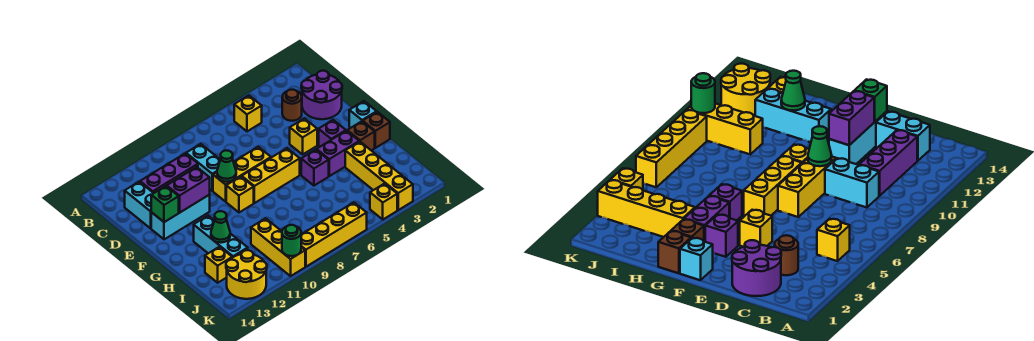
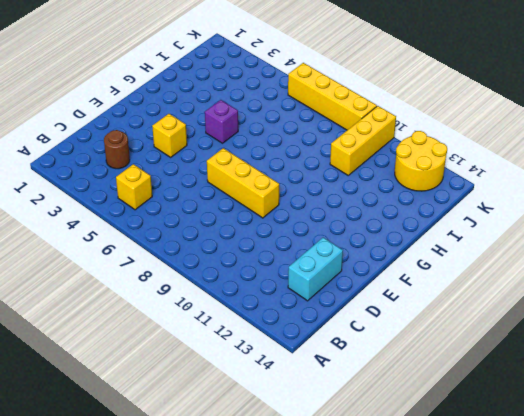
none -> purple 2x2 round brick [301,71,342,119]
none -> cyan 1x2 brick [186,144,220,191]
none -> purple 1x3 brick [140,153,198,193]

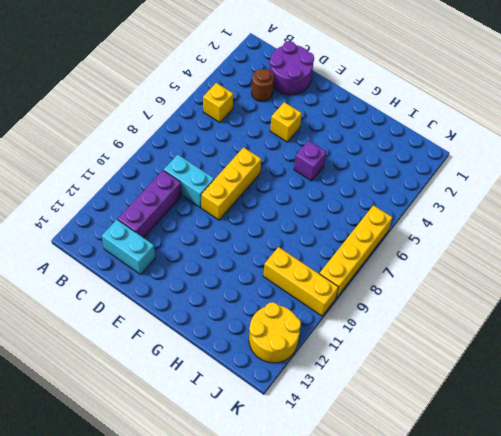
none -> cyan 1x3 brick [151,195,210,239]
none -> cyan 1x1 brick [349,101,377,128]
none -> purple 1x1 brick [319,120,346,147]

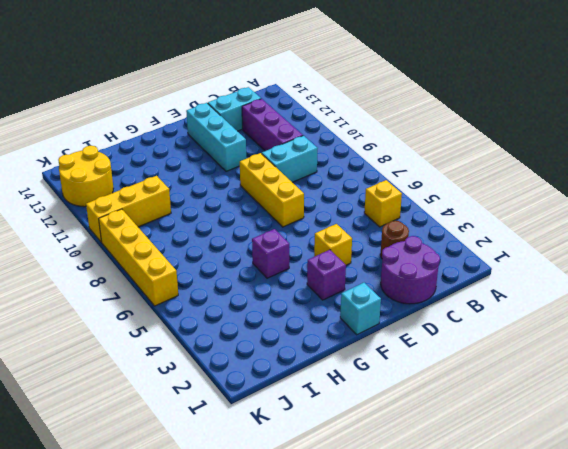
none -> yellow 1x3 brick [242,148,300,203]
none -> yellow 1x1 brick [226,177,254,212]
none -> brown 1x1 brick [363,112,390,148]

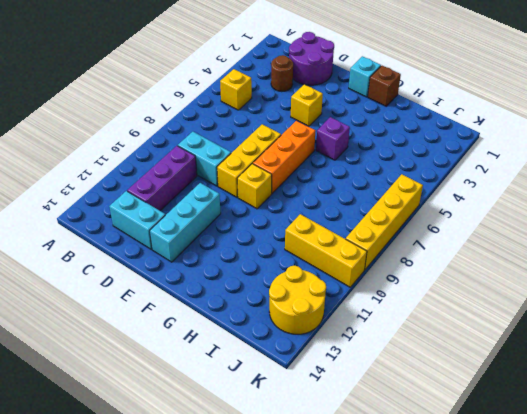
orange 1x3 brick [253,121,315,193] -> yellow 1x3 brick [242,148,300,203]
none -> purple 1x1 brick [319,120,346,147]
none -> brown 1x1 brick [347,121,375,151]
none -> purple 1x2 brick [317,131,359,176]

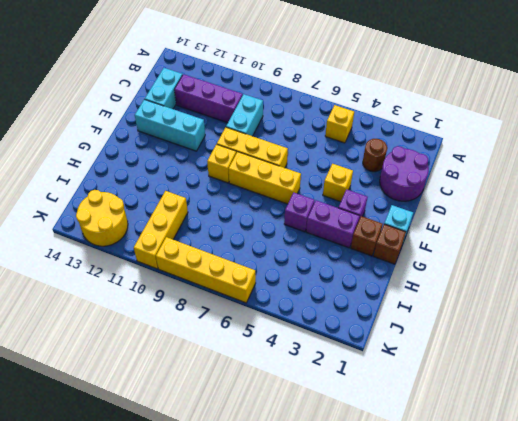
none -> cyan 1x3 brick [194,216,248,258]
none -> yellow 1x4 brick [345,142,413,210]
none -> yellow 1x1 brick [205,247,232,283]

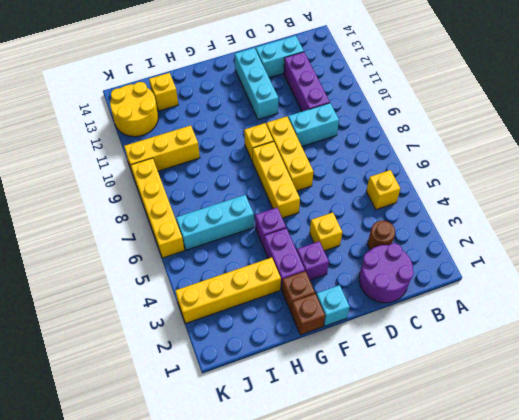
cyan 1x3 brick [176,195,254,250] -> cyan 1x3 brick moved to [194,216,248,258]
none -> yellow 1x1 brick [370,183,397,219]
none -> green 1x1 cone [217,150,236,182]
none -> purple 1x2 brick [167,167,210,213]

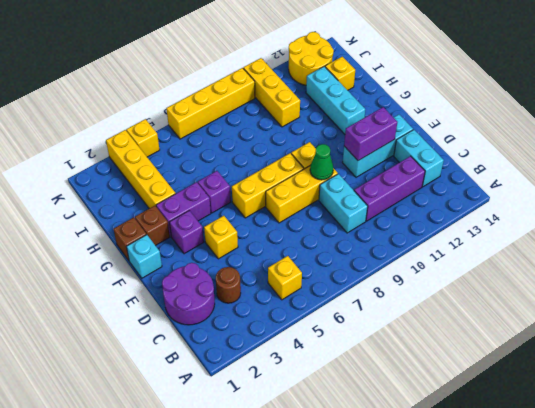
none -> green 1x1 brick [151,186,179,222]
none -> green 1x1 cone [211,211,230,243]
none -> green 1x1 round brick [282,225,301,256]

